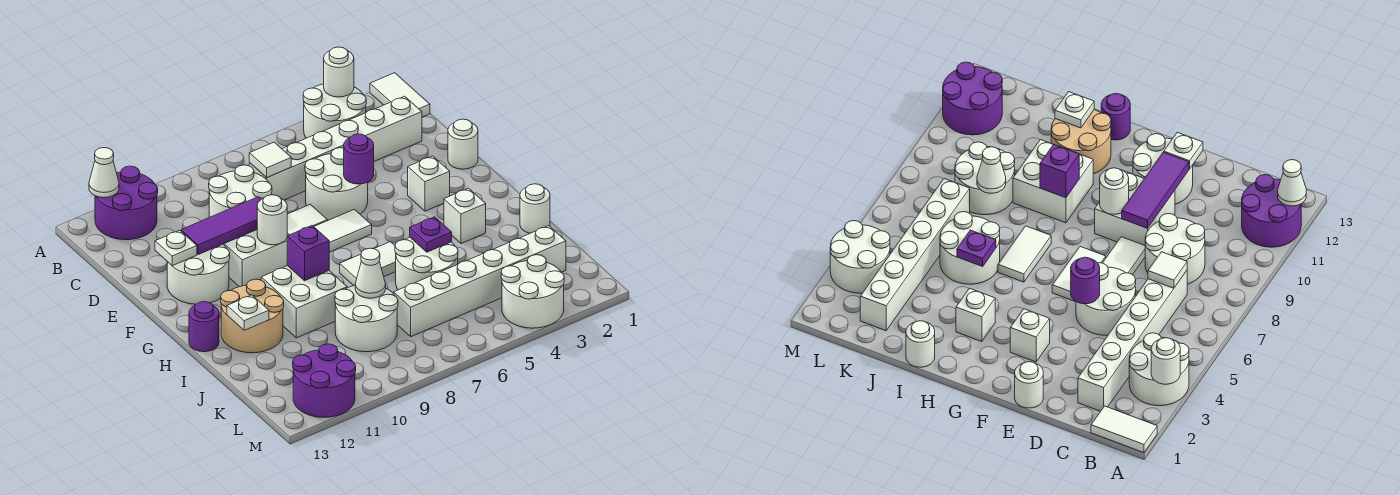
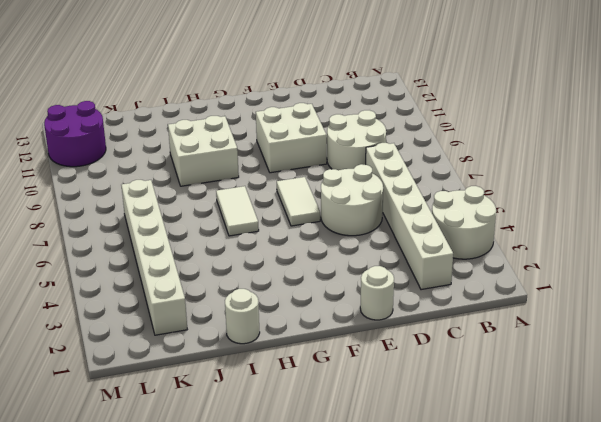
none -> white 1x2 tile [370,73,430,117]
none -> purple 2x2 round brick [95,166,158,240]
none -> white 1x2 tile [287,204,328,235]
none -> white 2x2 round brick [167,244,230,304]

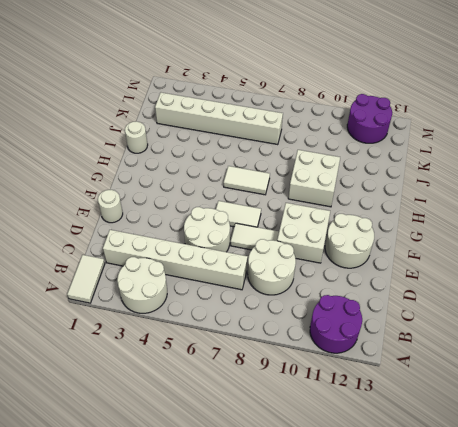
none -> white 1x1 brick [408,156,450,211]
none -> white 1x1 brick [444,188,486,244]
none -> tan 2x2 round brick [221,279,284,353]
none -> purple 1x1 round brick [189,302,219,352]

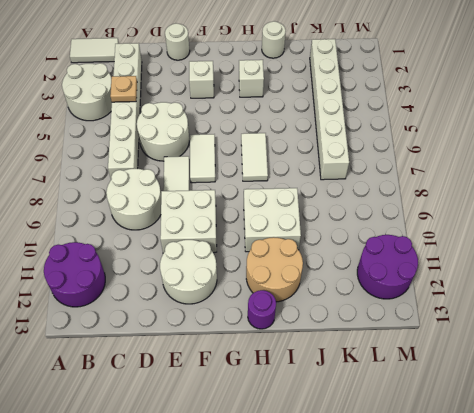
tan 1x1 plate [110,76,137,102] -> none
none -> white 2x2 round brick [395,237,458,290]
none -> white 2x2 round brick [335,285,398,352]
none -> white 2x2 round brick [501,255,564,328]
none -> white 1x1 round brick [324,47,354,97]

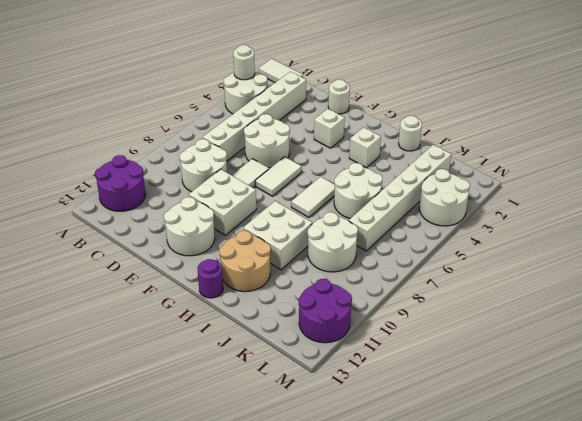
none -> white 1x1 cone [89,148,119,198]
none -> white 1x1 tile [249,142,291,178]
none -> purple 1x1 round brick [344,134,374,184]
none -> purple 1x3 tile [181,197,261,254]

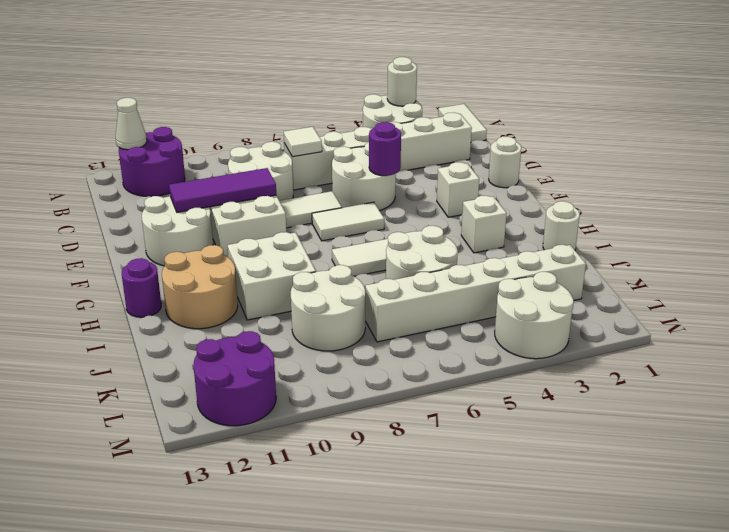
none -> white 1x1 plate [155,230,197,266]
none -> white 1x1 round brick [257,195,287,245]
none -> purple 1x1 brick [287,226,329,281]
none -> purple 1x1 plate [410,217,452,252]

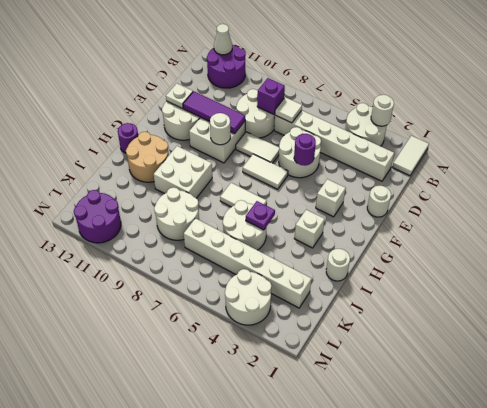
purple 1x1 brick [257,78,285,114] -> purple 1x1 brick moved to [287,226,329,281]
none -> white 1x1 plate [227,295,269,330]
none -> white 1x1 cone [355,248,386,298]

